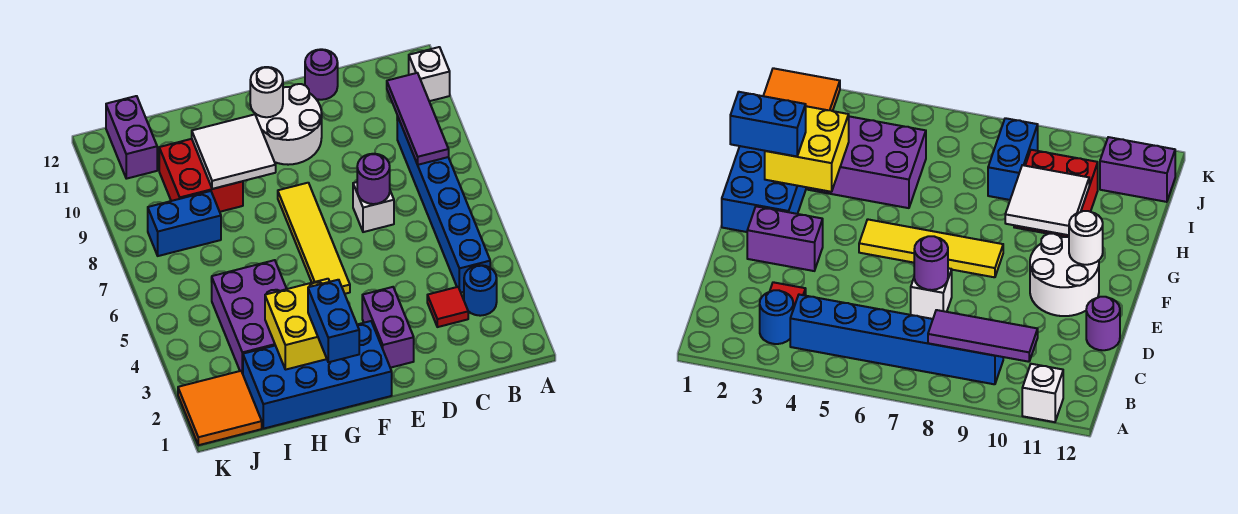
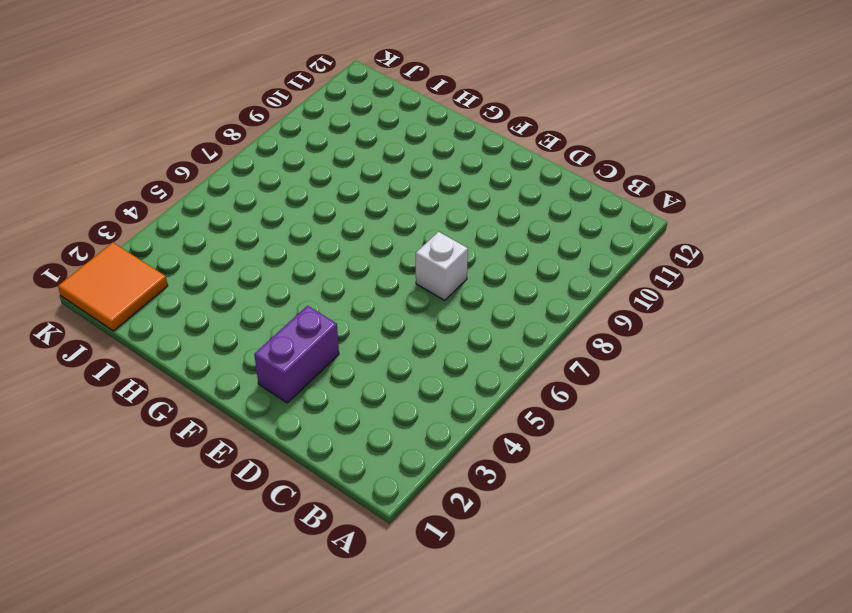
none -> white 1x1 brick [409,47,450,101]
none -> blue 1x1 round brick [464,265,497,316]
none -> blue 1x6 brick [397,116,490,293]

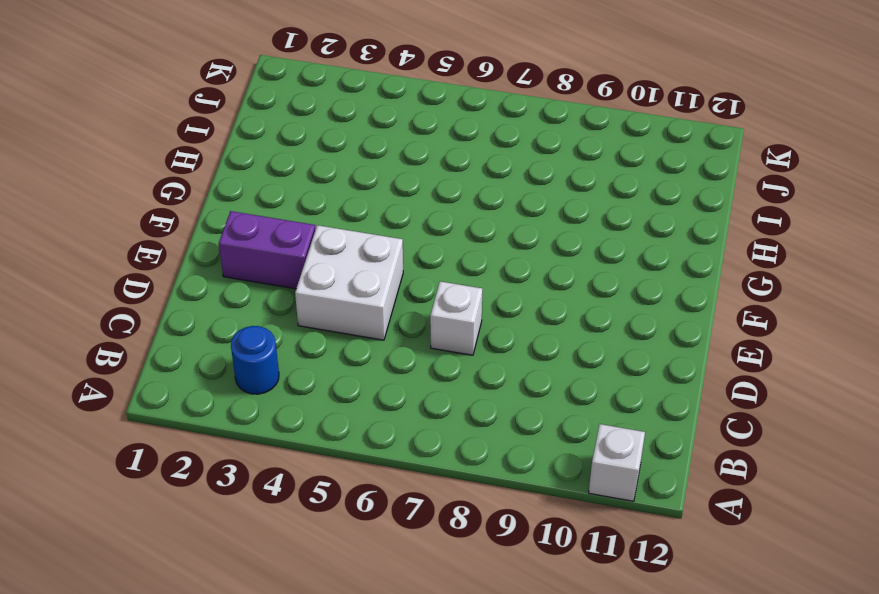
white 2x2 brick [295,225,403,340] -> none
none -> blue 1x6 brick [397,116,490,293]
none -> red 1x1 tile [427,287,468,327]
none -> purple 1x1 round brick [305,49,338,100]

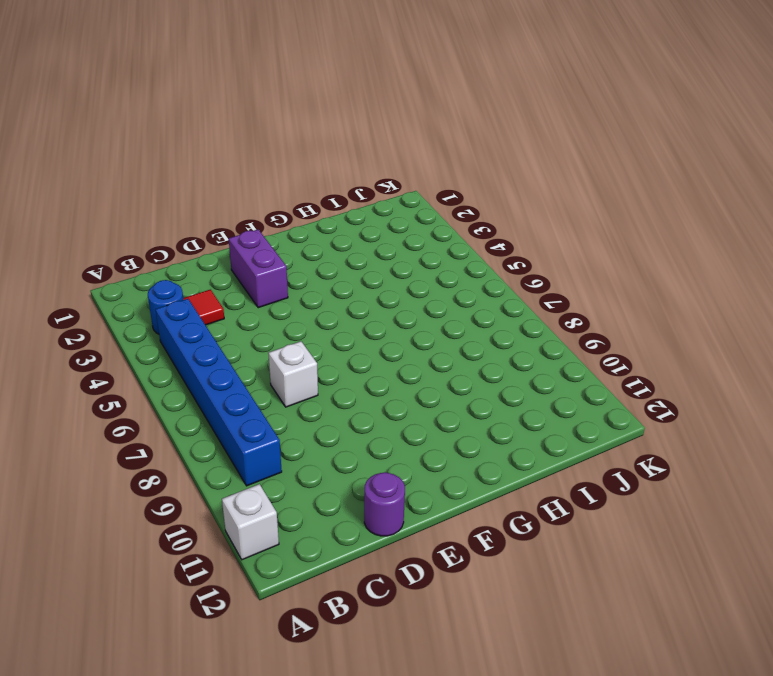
none -> white 2x2 round brick [255,84,322,165]
none -> blue 2x4 brick [243,321,392,429]
none -> yellow 1x4 tile [278,183,350,294]

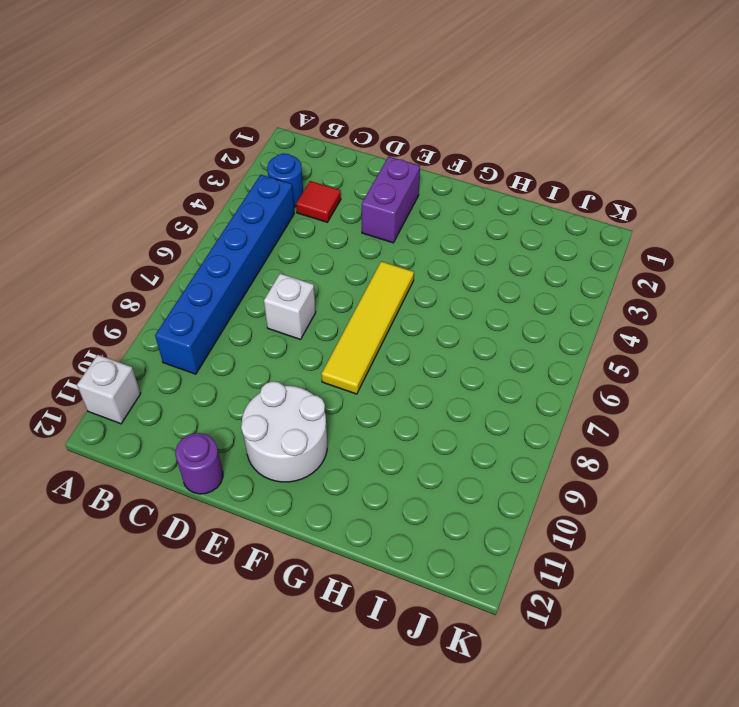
none -> blue 2x4 brick [243,321,392,429]
none -> purple 2x3 brick [212,260,286,374]
none -> red 2x2 brick [159,139,243,212]

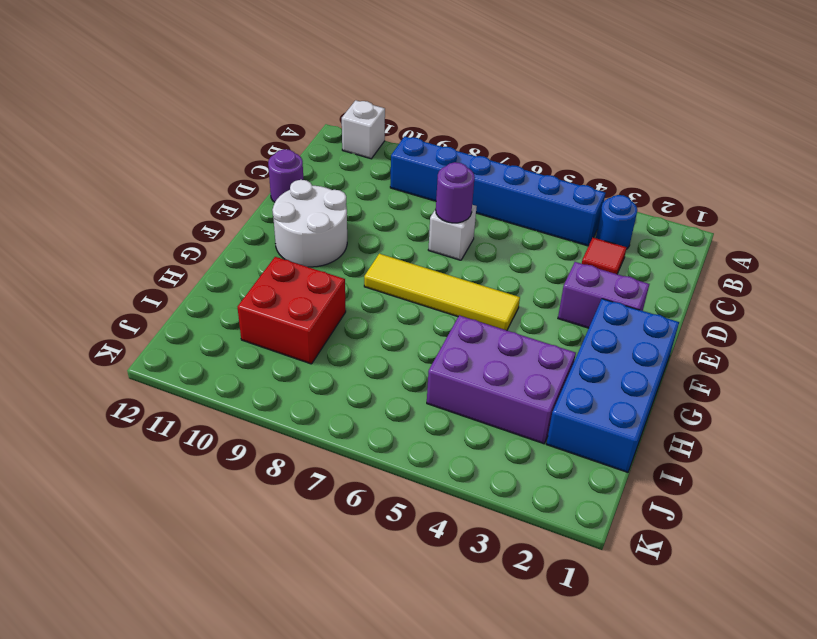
none -> blue 1x2 brick [148,191,221,256]
none -> orange 2x2 tile [178,371,262,445]
none -> purple 1x2 brick [106,96,157,179]

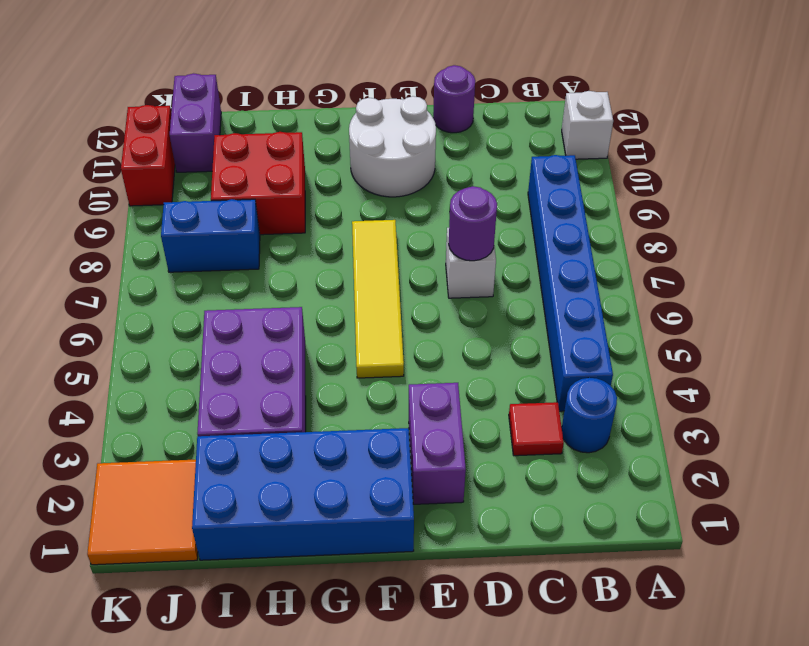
red 1x2 brick [121,105,175,206] -> none
none -> purple 1x3 tile [387,73,449,165]
none -> white 1x1 round brick [250,67,283,117]
none -> yellow 2x2 brick [265,279,330,370]

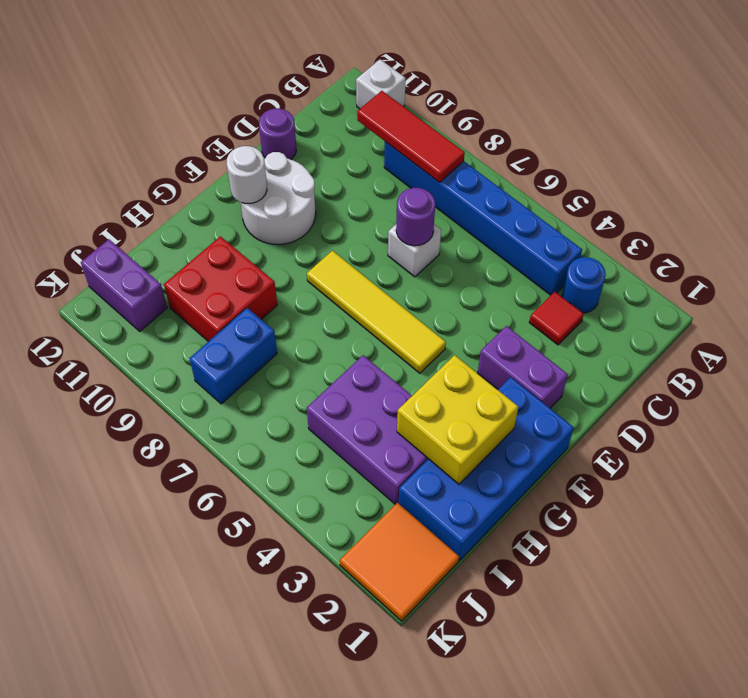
red 1x3 tile [357,91,465,182] -> purple 1x3 tile [387,73,449,165]
none -> white 2x2 tile [192,114,276,189]
none -> blue 1x2 brick [308,280,359,362]

